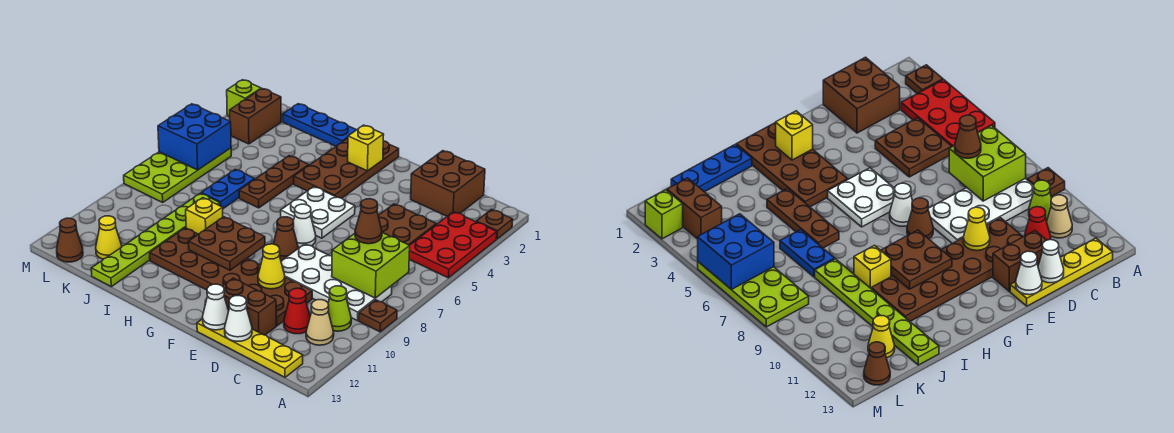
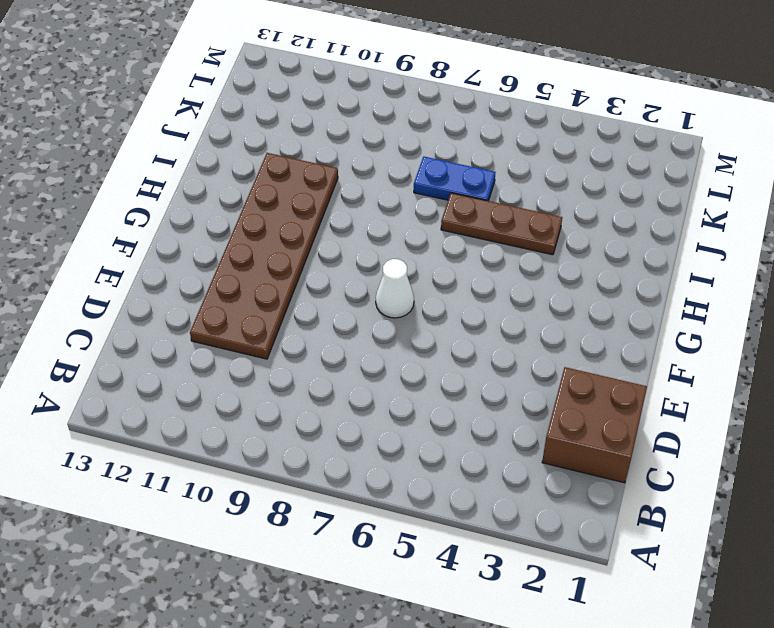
none -> brown 1x1 plate [476,209,513,239]
none -> red 2x3 plate [409,212,497,278]
none -> brown 1x1 plate [359,300,397,332]
none -> white 2x4 plate [281,244,392,321]

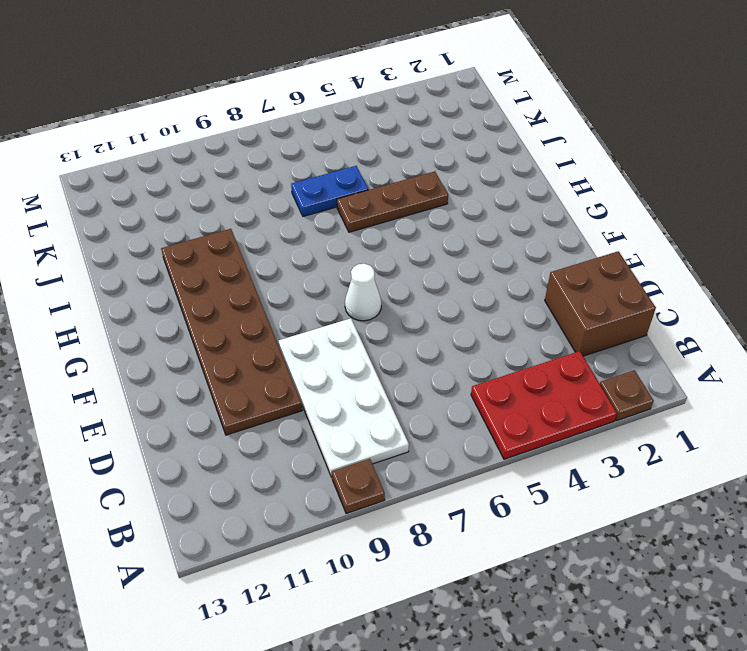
none -> lime 1x1 cone [328,286,351,331]
none -> tan 1x1 cone [306,300,334,345]
none -> yellow 1x4 plate [197,319,303,377]
none -> brown 2x2 plate [378,204,436,245]

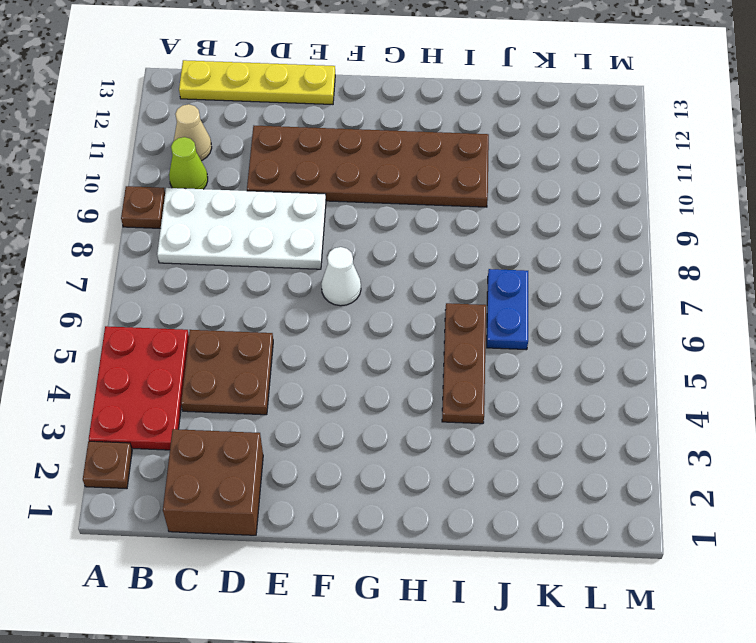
none -> red 1x1 cone [284,288,310,334]
none -> brown 1x2 brick [223,278,276,335]
none -> white 2x2 plate [281,187,355,238]
none -> brown 1x1 cone [273,217,298,260]

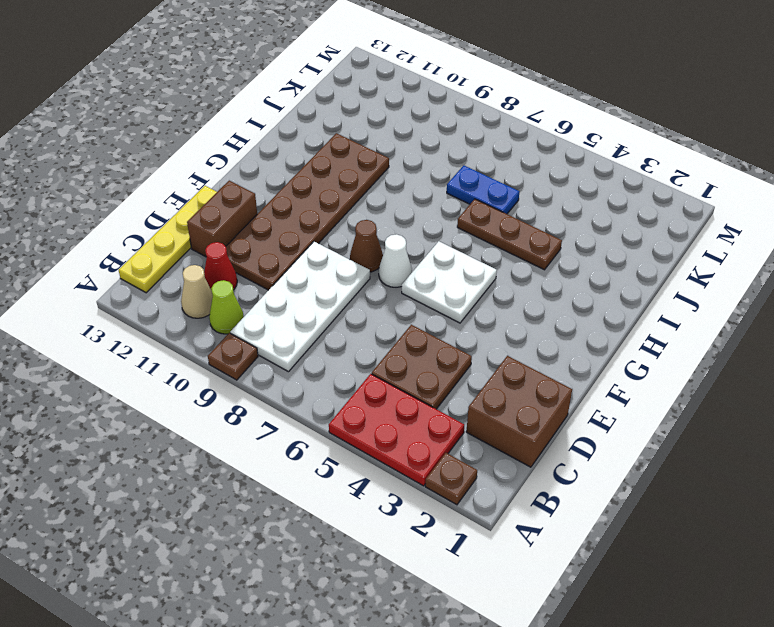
none -> brown 2x4 plate [294,138,399,198]
none -> blue 1x3 plate [283,104,356,146]
none -> yellow 1x1 brick [186,198,223,234]
none -> lime 1x6 plate [91,193,220,287]

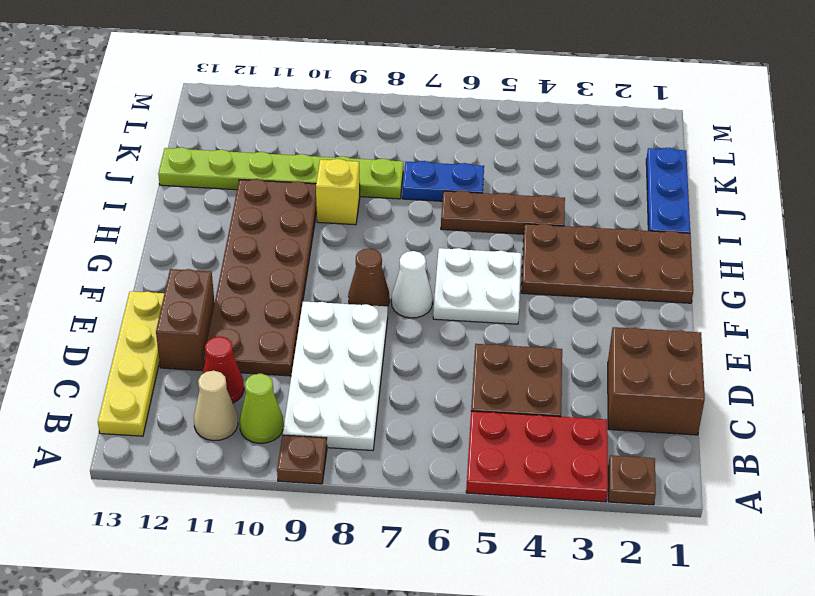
none -> yellow 1x1 cone [96,216,122,259]
none -> brown 1x2 brick [230,89,281,144]
none -> lime 2x4 plate [124,148,231,202]
none -> brown 1x1 cone [57,218,83,262]

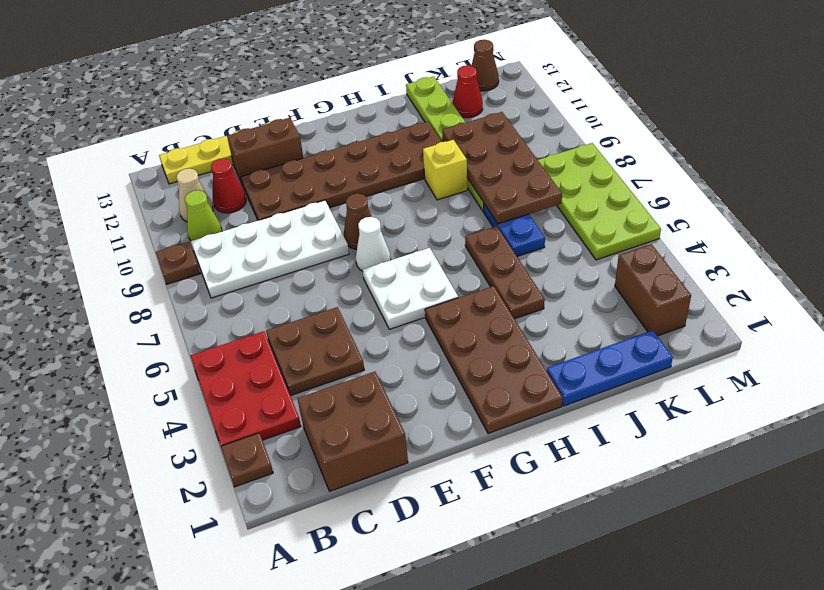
brown 2x4 plate [442,112,562,224] -> none
red 1x1 cone [453,65,483,118] -> yellow 1x1 cone [96,216,122,259]
none -> lime 1x1 brick [227,80,261,116]
none -> lime 2x2 brick [332,233,410,298]
none -> white 1x1 cone [225,296,252,341]
none -> yellow 1x1 cone [258,244,285,289]

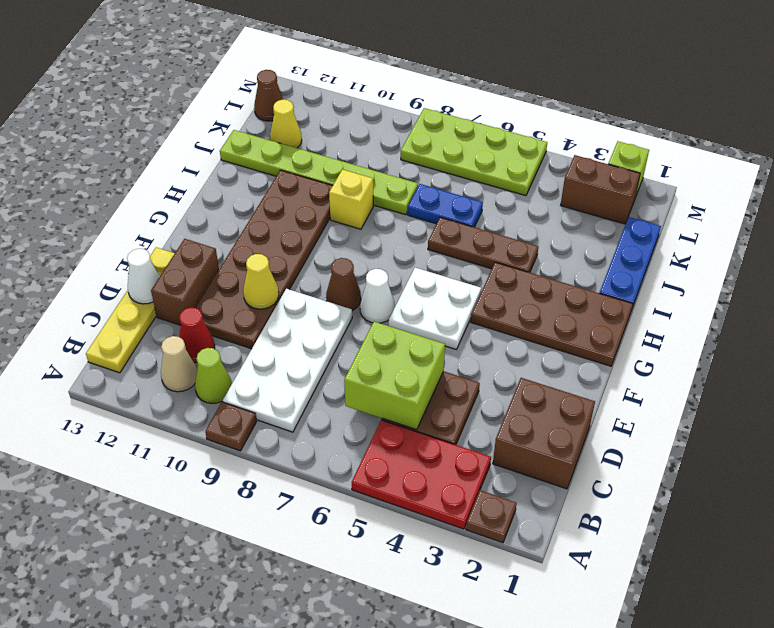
lime 2x2 brick [344,322,445,430] -> lime 2x2 brick moved to [332,233,410,298]
none -> white 1x1 cone [203,284,229,330]
none -> yellow 1x1 brick [348,125,384,171]
none -> brown 2x2 plate [189,217,265,270]
none -> blue 2x2 brick [158,104,231,170]

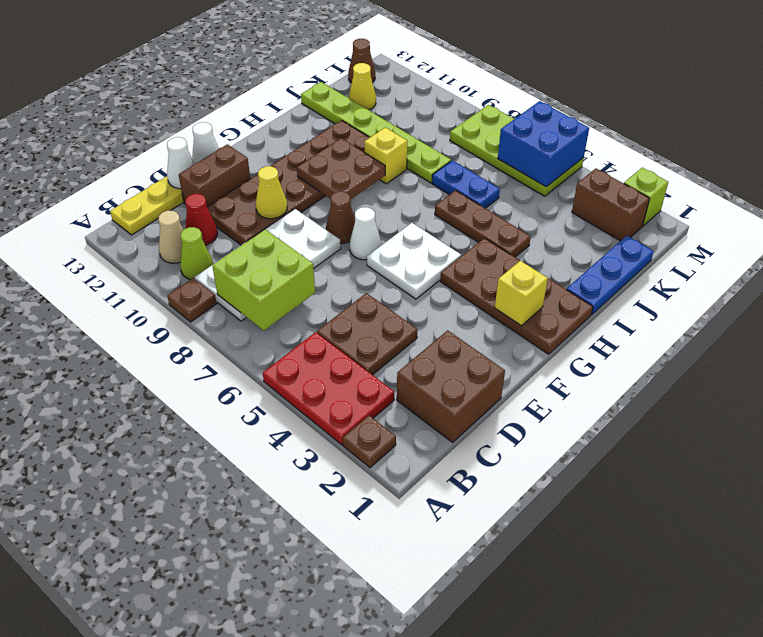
none -> brown 1x1 cone [355,199,382,244]

